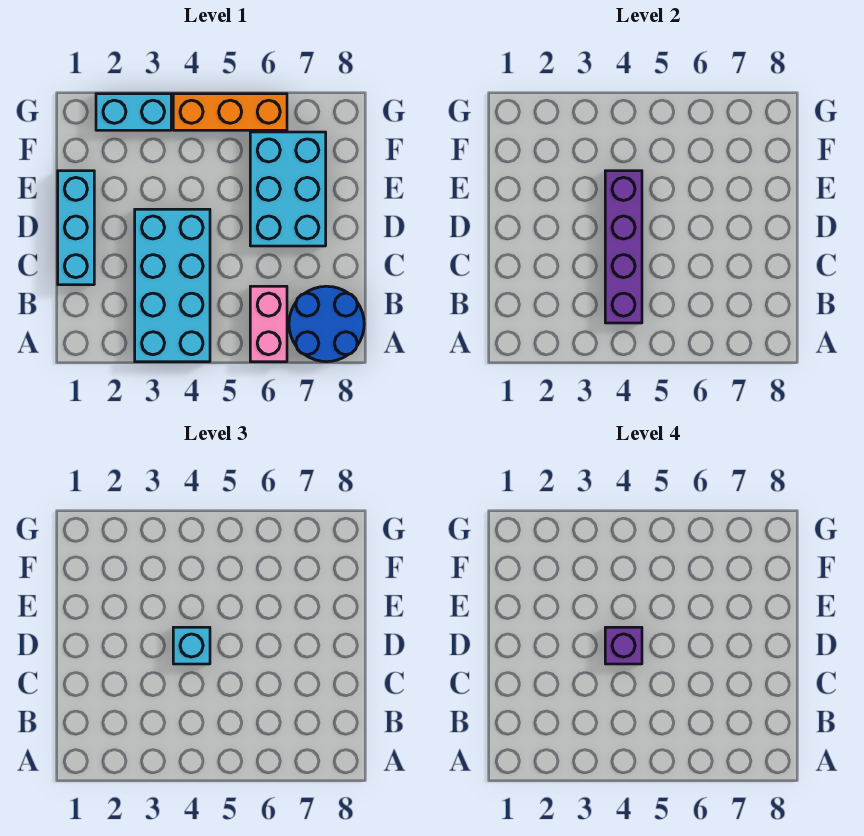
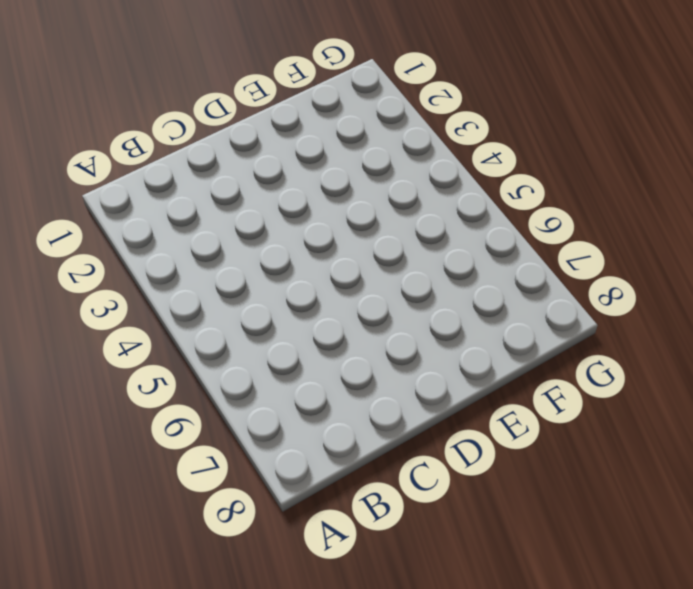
none -> cyan 2x4 brick [135,209,210,362]
none -> pink 1x2 brick [250,286,287,362]

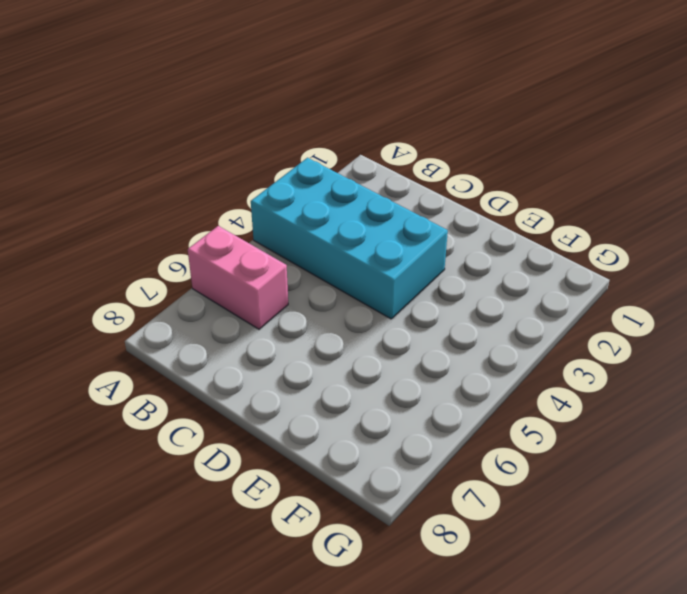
none -> blue 2x2 round brick [289,286,364,362]
none -> cyan 1x3 brick [58,171,94,285]

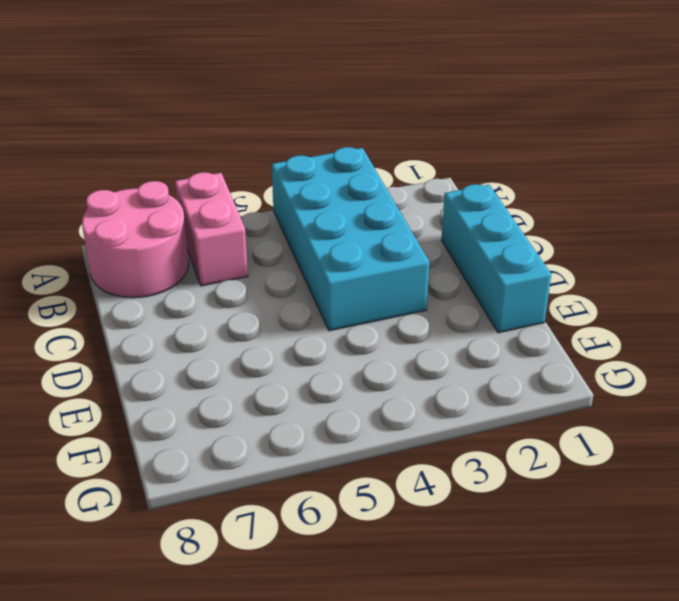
pink 2x2 round brick [82,181,189,298] -> blue 2x2 round brick [289,286,364,362]
none -> cyan 2x3 brick [250,132,326,246]
none -> cyan 1x2 brick [96,94,171,130]

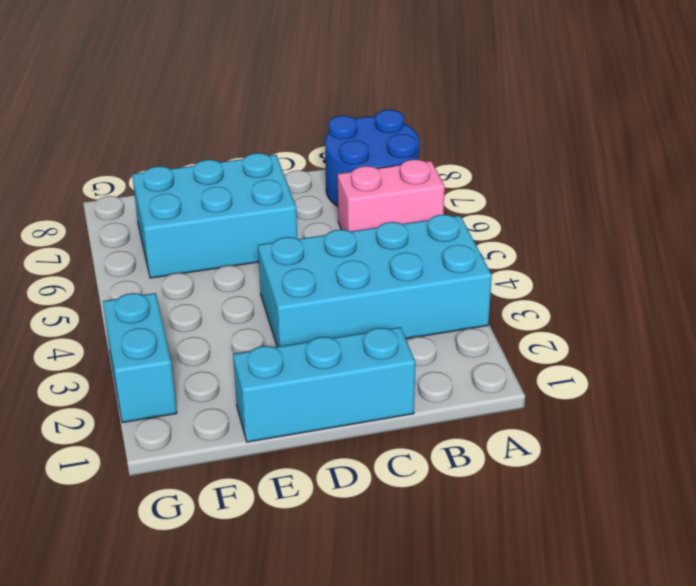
none -> orange 1x3 brick [173,94,287,130]
none -> purple 1x4 brick [605,171,642,323]

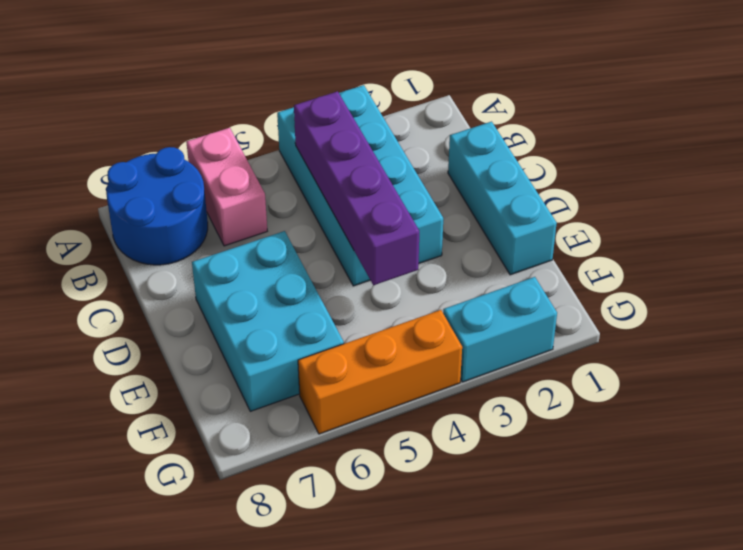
none -> cyan 1x1 brick [173,627,210,664]
none -> purple 1x1 brick [605,627,642,664]

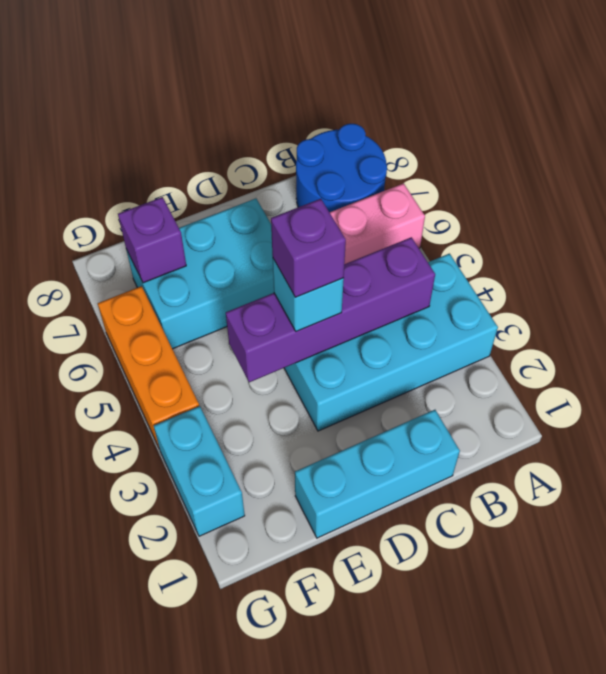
purple 1x1 brick [118,197,186,283] -> none

